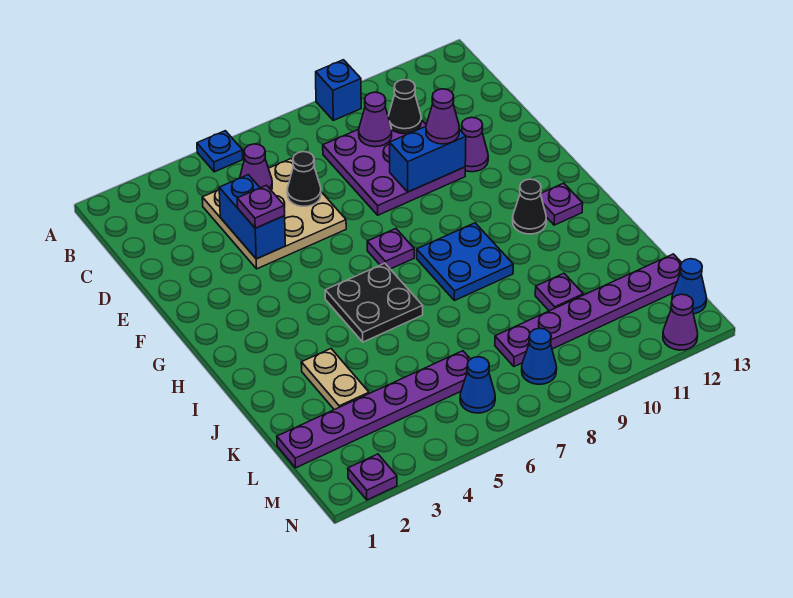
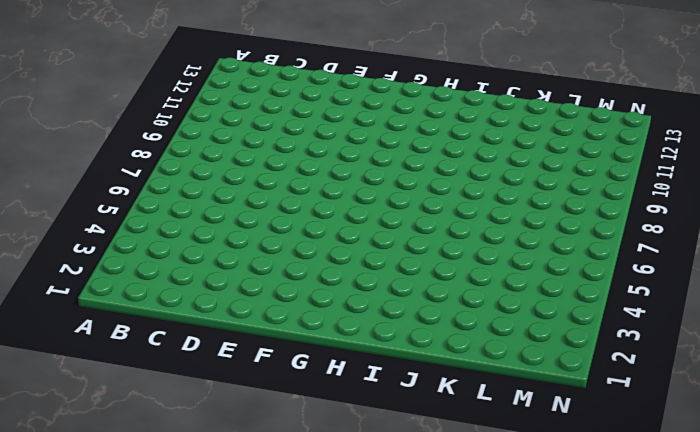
none -> blue 1x1 plate [197,131,243,172]
none -> blue 1x1 brick [316,60,361,120]
none -> tan 3x3 plate [202,158,346,269]

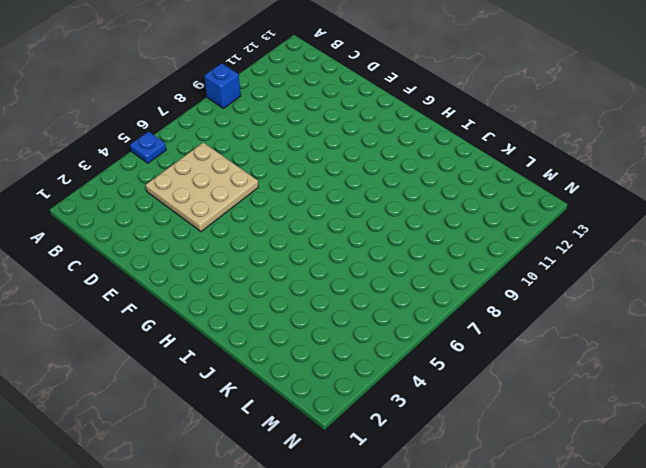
none -> purple 3x3 plate [323,120,465,215]
none -> purple 1x1 cone [462,117,488,172]
none -> purple 1x1 plate [367,229,414,269]

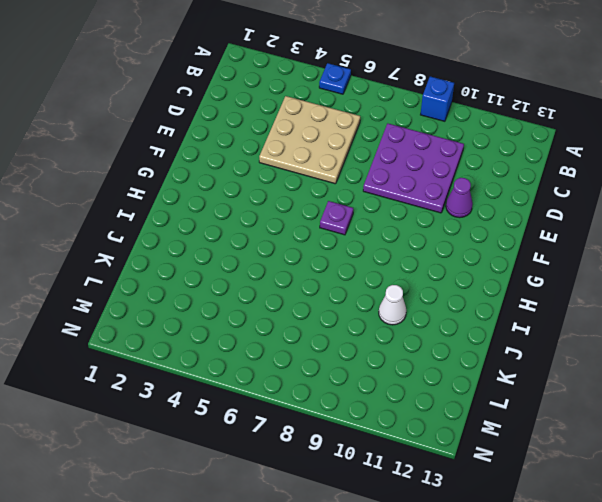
white 1x1 cone [379,285,406,325] -> none
none -> black 2x2 plate [325,263,423,342]
none -> blue 2x2 plate [417,223,513,301]
none -> black 1x1 cone [513,179,546,234]

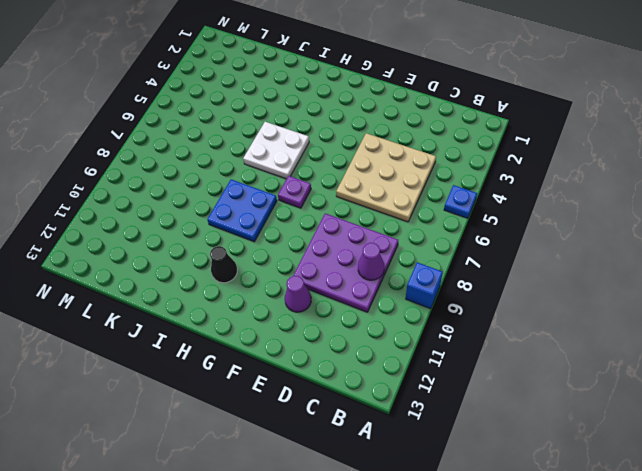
white 2x2 plate [243,122,309,179] -> black 2x2 plate [325,263,423,342]
none -> purple 1x1 plate [541,183,583,225]
none -> tan 1x2 plate [301,349,369,410]
none -> purple 1x1 plate [535,273,583,311]

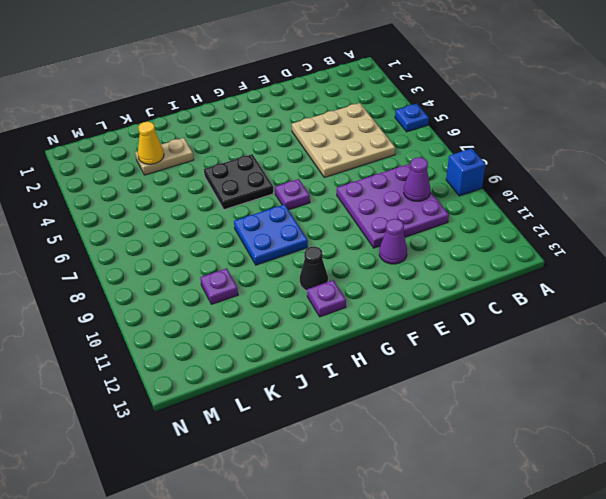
yellow 1x1 cone [138,122,164,164] -> none
none -> purple 1x6 plate [277,351,470,468]
none -> purple 1x6 plate [495,254,682,367]
none -> blue 1x1 cone [460,357,495,413]

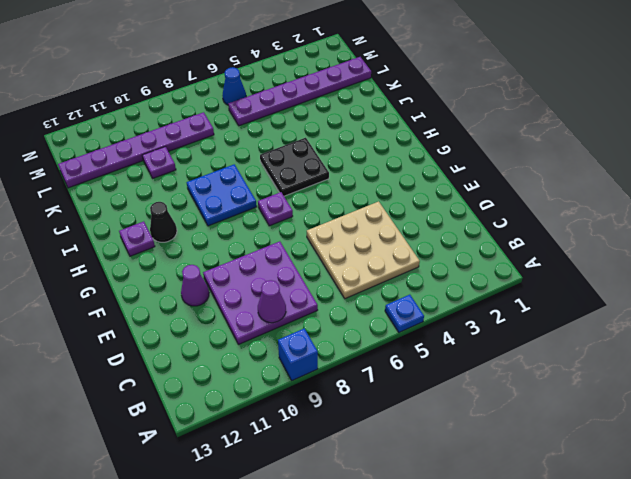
none -> tan 1x2 plate [301,349,369,410]
none -> blue 1x1 cone [522,328,557,384]
none -> blue 1x1 cone [672,259,707,314]

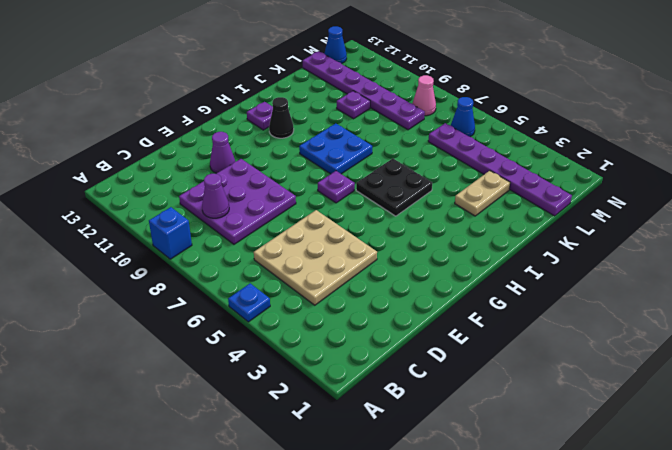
pink 1x1 cone [412,75,436,116] -> blue 1x1 cone [522,328,557,384]
none -> purple 1x1 plate [348,454,397,500]
none -> purple 1x1 cone [663,294,698,350]
none -> purple 1x1 cone [240,144,272,190]

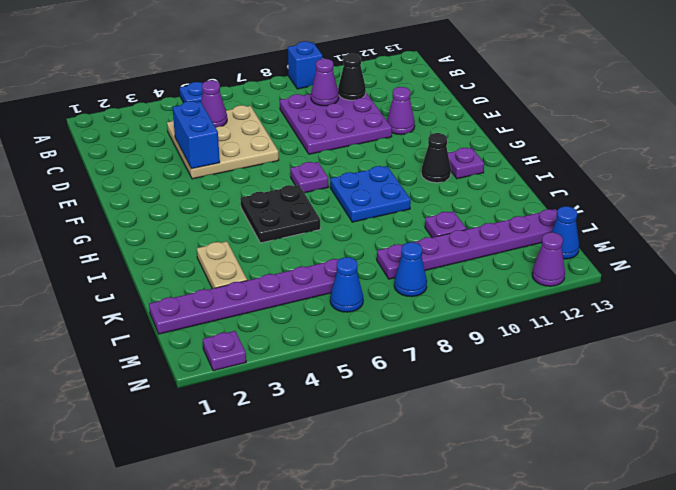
none -> black 1x1 cone [287,152,321,206]
none -> blue 1x2 brick [390,127,466,192]
none -> purple 1x1 plate [237,185,285,228]

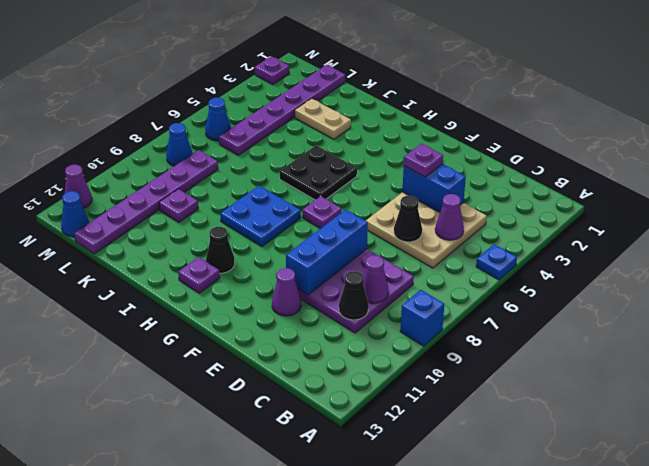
blue 1x3 brick [286,210,368,295] -> blue 1x2 brick [390,127,466,192]
none -> purple 1x1 cone [426,89,459,144]

